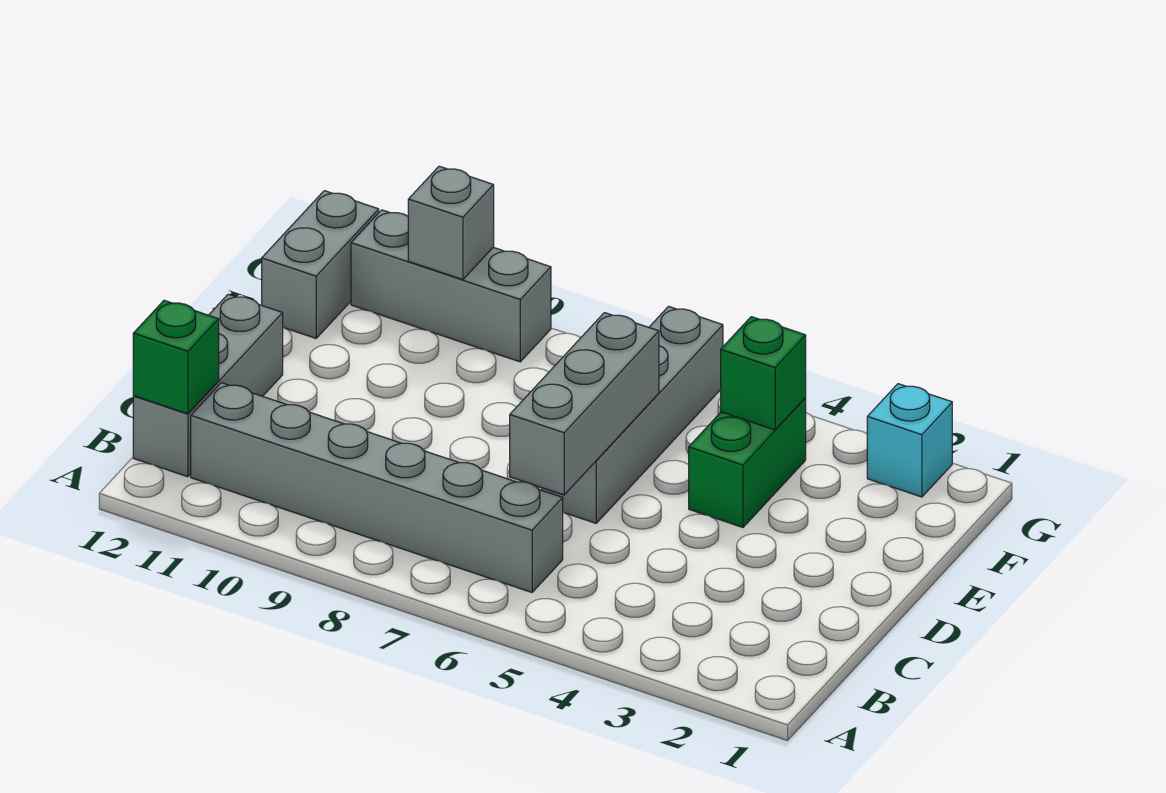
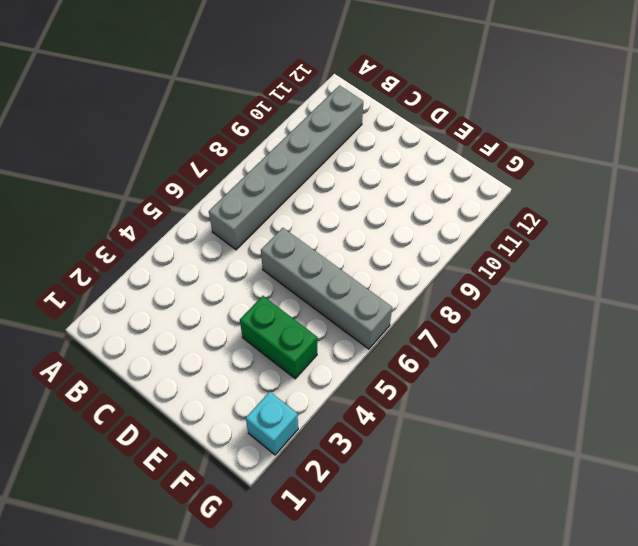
none -> grey 1x3 brick [133,294,283,477]
none -> grey 1x2 brick [262,191,379,338]

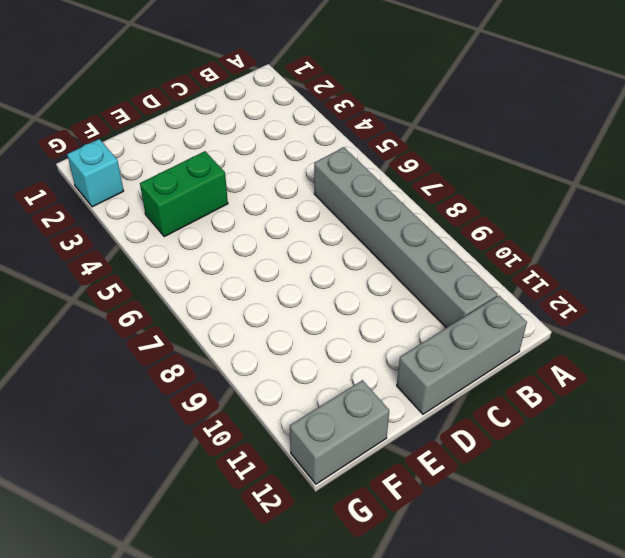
none -> grey 1x4 brick [542,306,723,523]
none -> grey 1x3 brick [351,210,551,362]

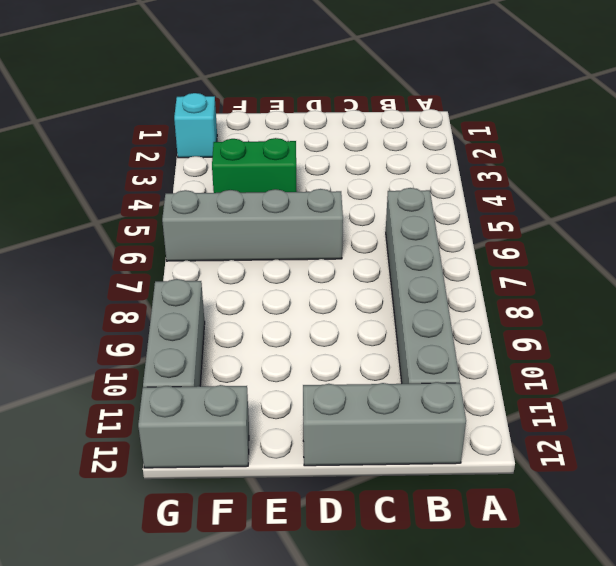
none -> green 1x1 brick [133,300,219,414]
none -> grey 1x3 brick [510,313,659,495]

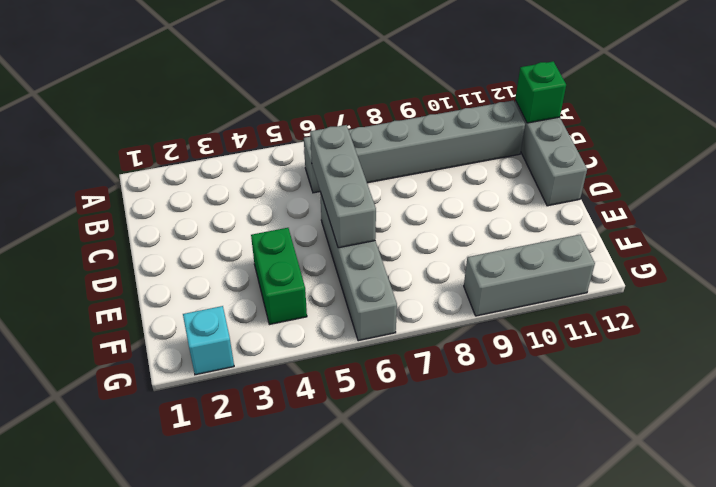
none -> grey 1x2 brick [262,191,379,338]
none -> green 1x1 brick [721,317,806,430]

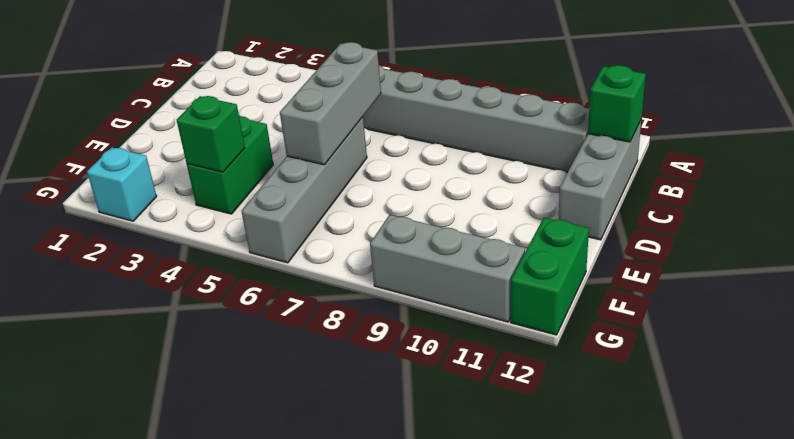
green 1x2 brick [511,218,589,335] -> grey 1x2 brick [262,191,379,338]
none -> grey 1x1 brick [408,166,494,280]

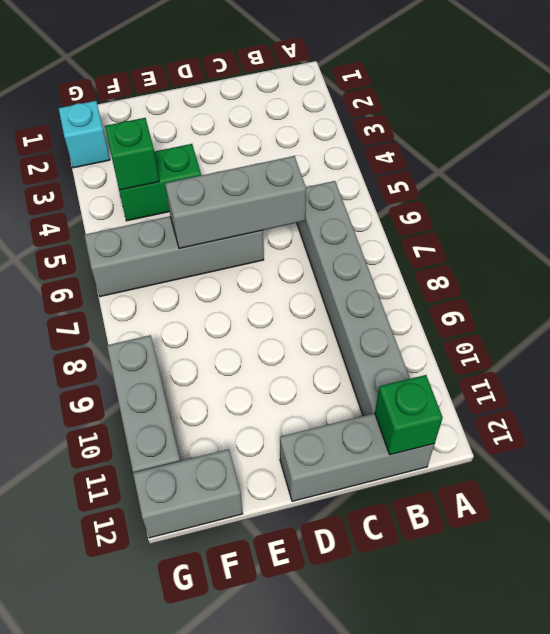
none -> grey 1x1 brick [408,166,494,280]

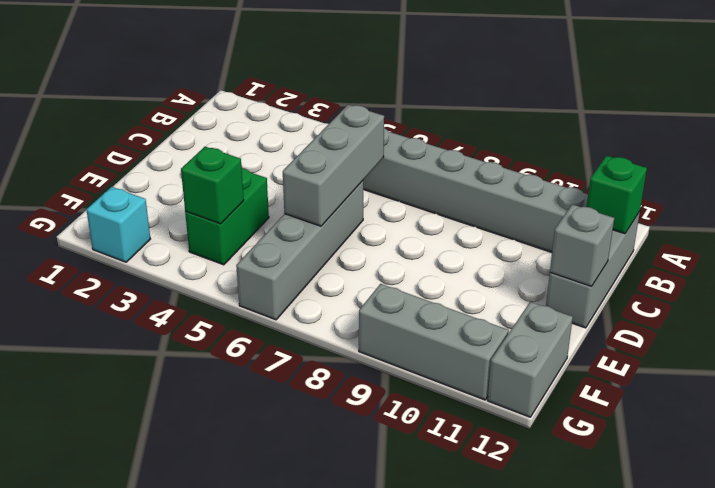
grey 1x1 brick [550,204,614,286] -> grey 1x1 brick moved to [408,166,494,280]

